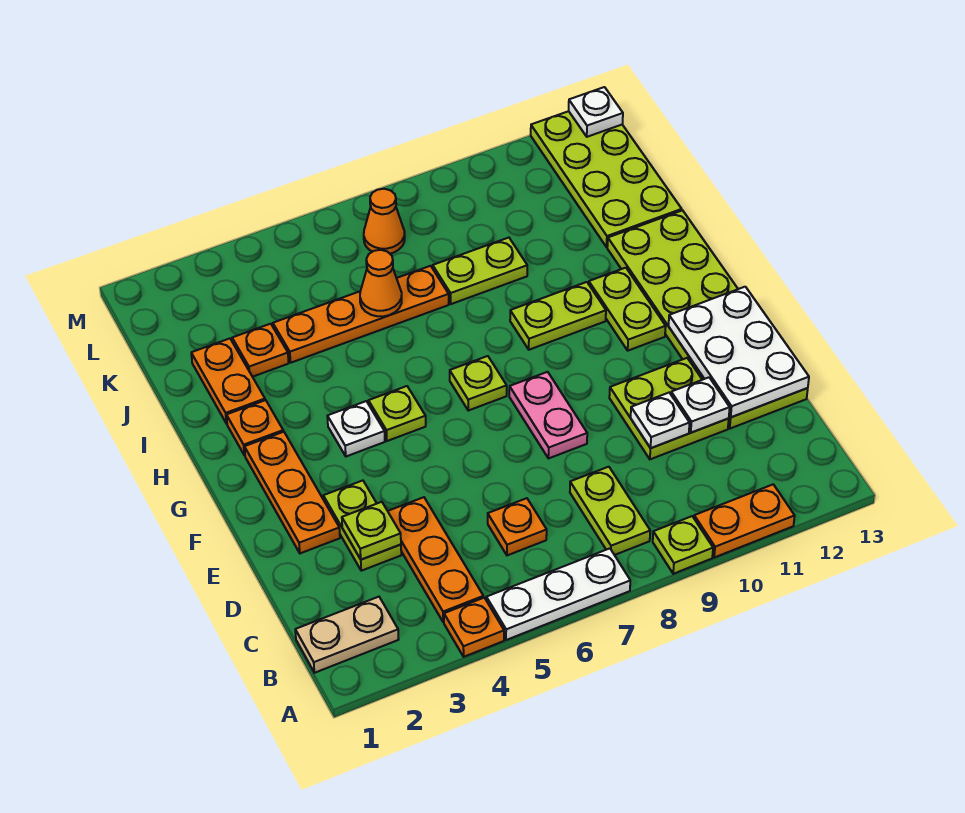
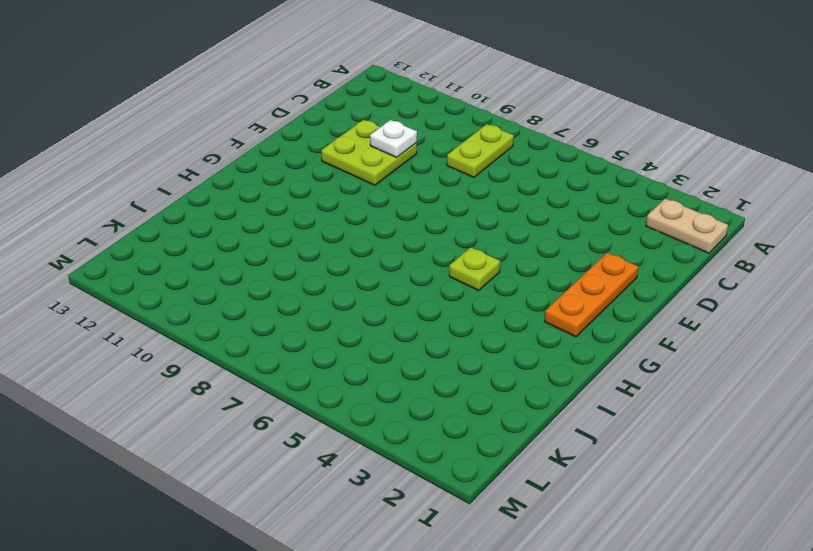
none -> orange 1x1 plate [444,598,504,657]
none -> white 1x3 plate [486,548,630,640]
none -> lime 1x1 plate [653,516,713,574]
none -> orange 1x2 plate [694,484,795,557]

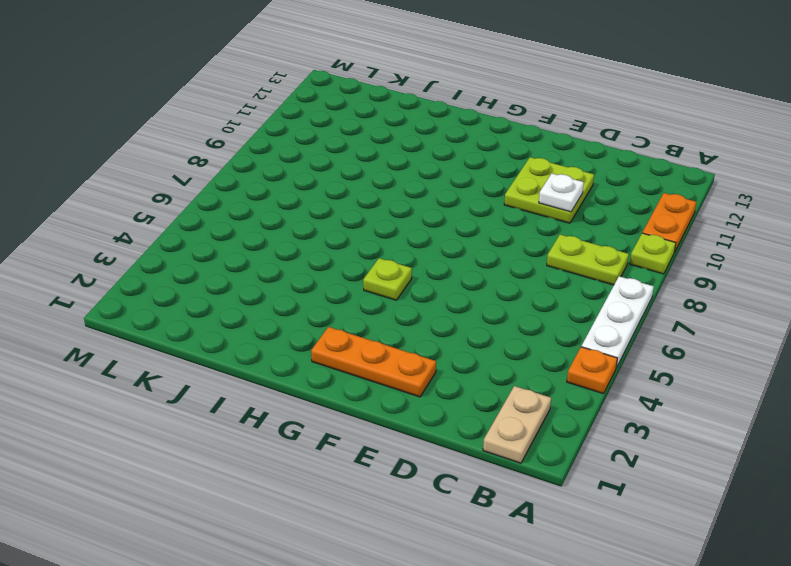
none -> orange 1x3 plate [388,497,483,622]
none -> orange 1x1 plate [488,498,547,555]
none -> lime 1x2 plate [323,481,401,571]
none -> lime 2x6 plate [607,210,808,429]

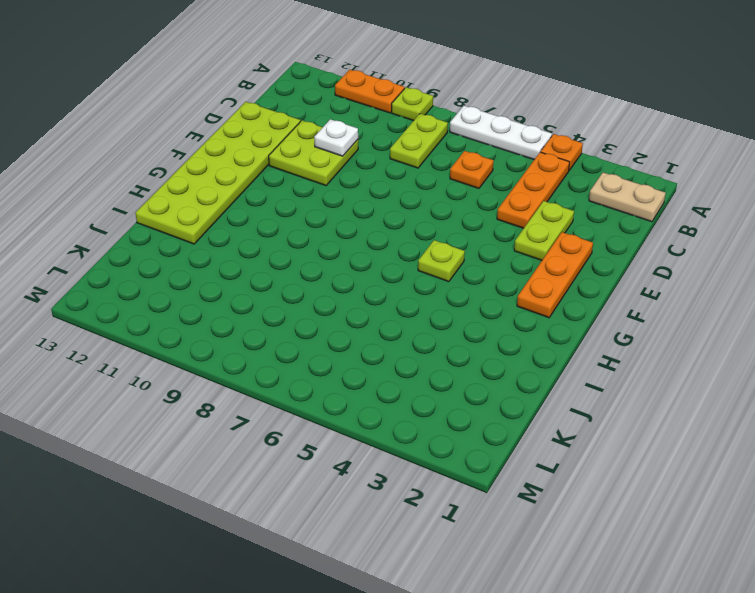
none -> pink 1x2 plate [509,372,587,458]
none -> white 1x1 plate [327,401,385,456]
none -> lime 1x1 plate [450,356,507,411]
none -> lime 1x2 plate [589,268,666,351]

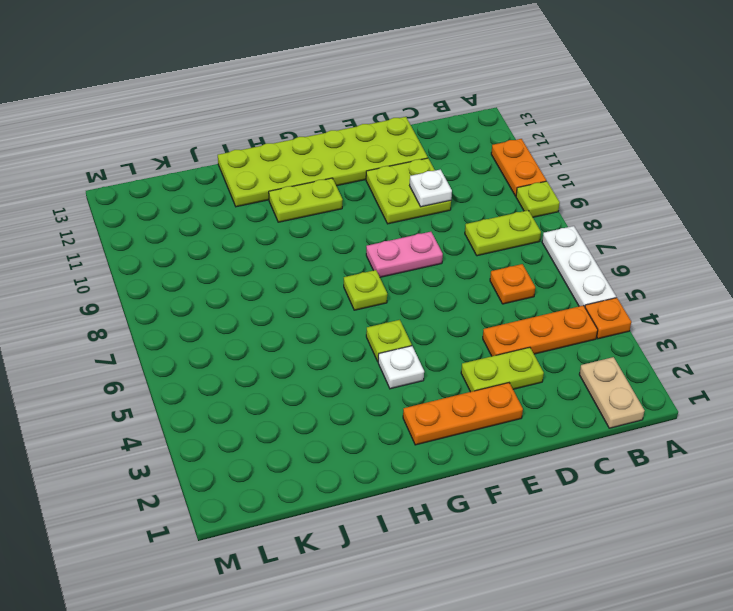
none -> orange 1x1 plate [227,400,283,456]
none -> lime 1x2 plate [510,282,606,350]
none -> orange 1x2 plate [191,339,265,424]
none -> orange 1x1 plate [232,324,289,377]

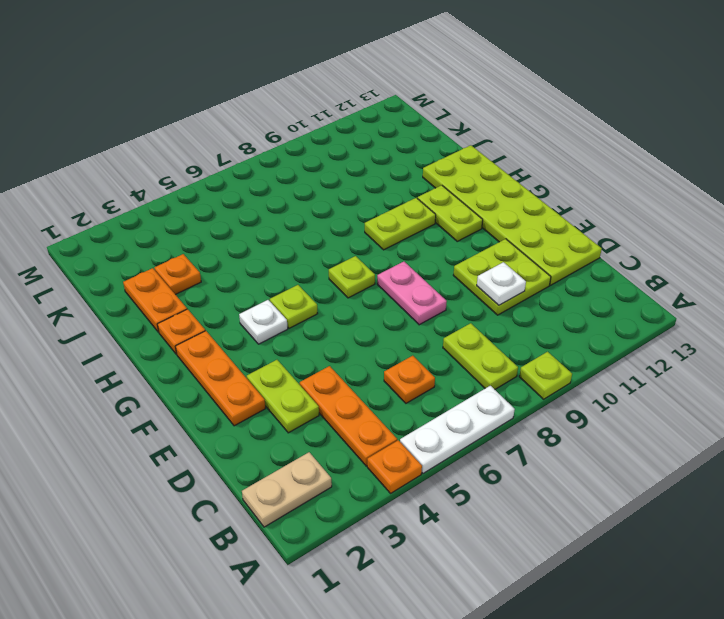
none -> orange 1x2 plate [694,484,795,557]
none -> orange 1x4 plate [273,266,449,363]
none -> lime 1x2 plate [433,238,527,304]
none -> lime 2x4 plate [531,111,682,247]

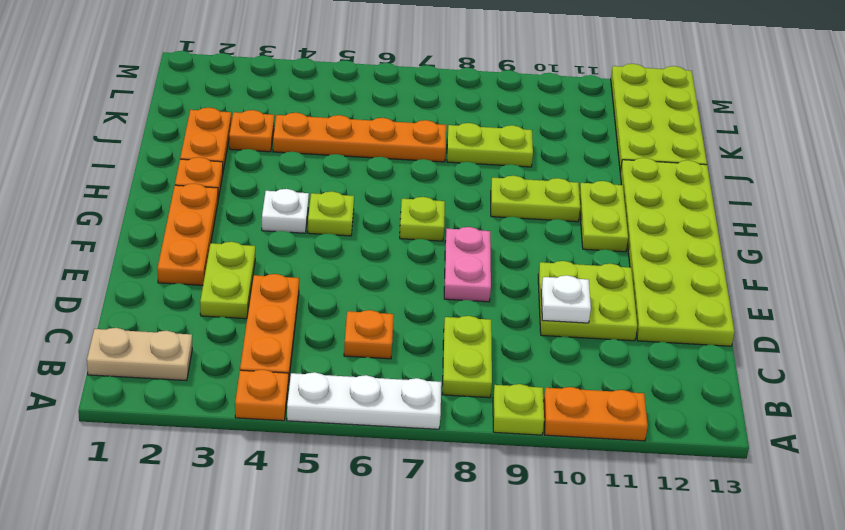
none -> orange 1x1 cone [364,189,405,254]
none -> lime 1x1 plate [342,502,401,560]
none -> white 1x1 plate [671,377,730,433]
none -> white 2x3 plate [669,287,809,417]

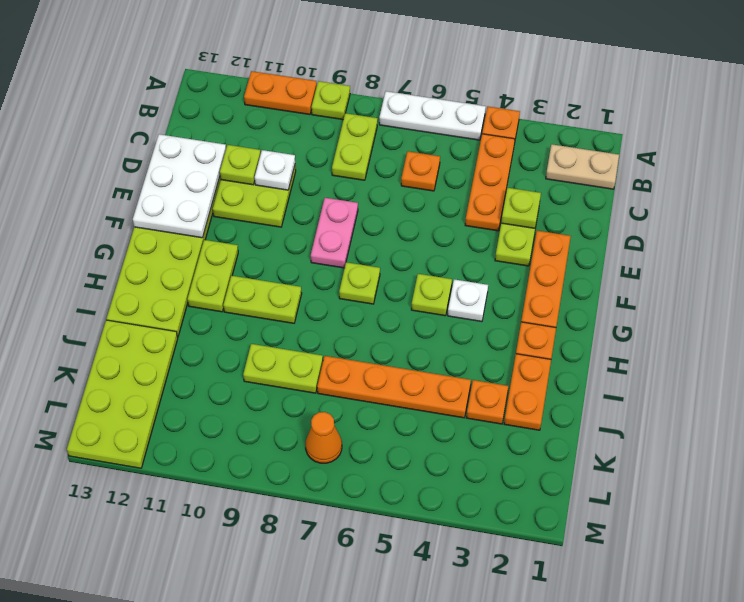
lime 1x1 plate [220,145,261,185] -> white 1x1 plate [671,377,730,433]
none -> orange 1x1 cone [360,250,402,316]
none -> white 1x1 plate [569,87,623,137]

